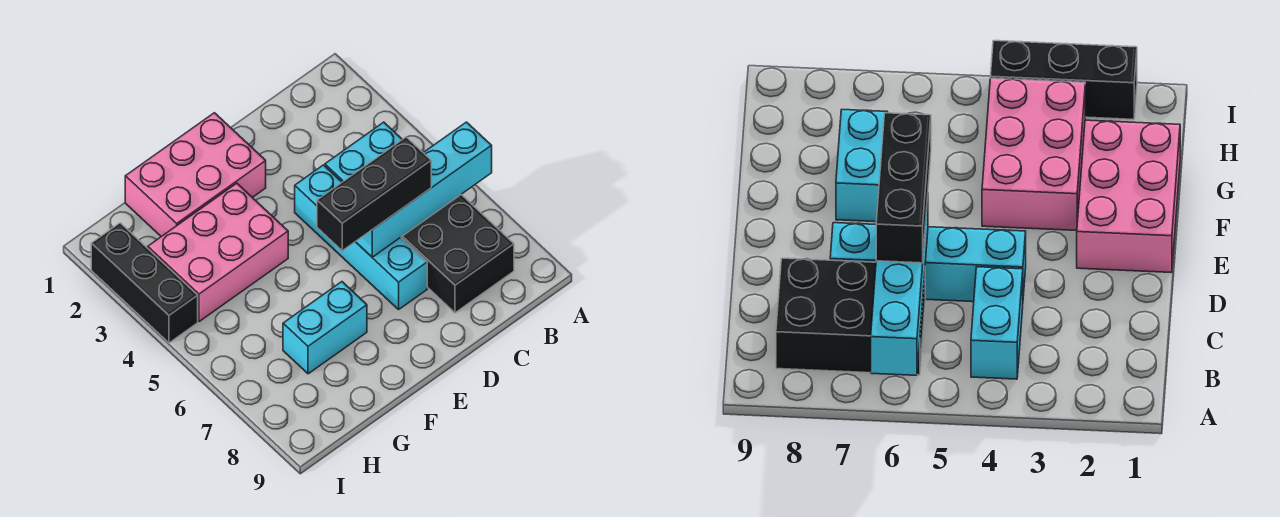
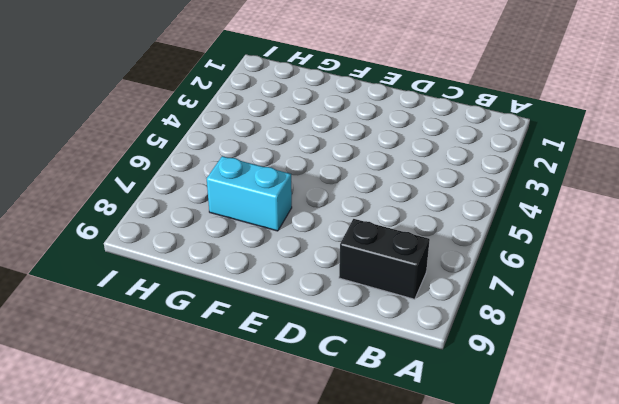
black 1x2 brick [339,219,430,299] -> black 2x3 brick [401,195,514,313]
none -> cyan 1x2 brick [325,122,402,182]
none -> cyan 1x4 brick [295,165,427,309]

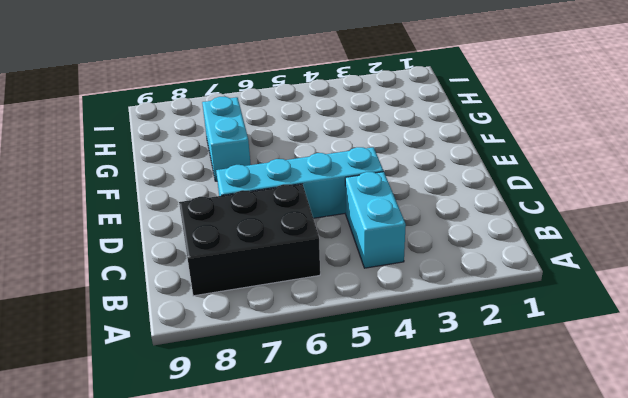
none -> pink 2x3 brick [125,113,266,237]
none -> pink 2x3 brick [148,183,288,322]

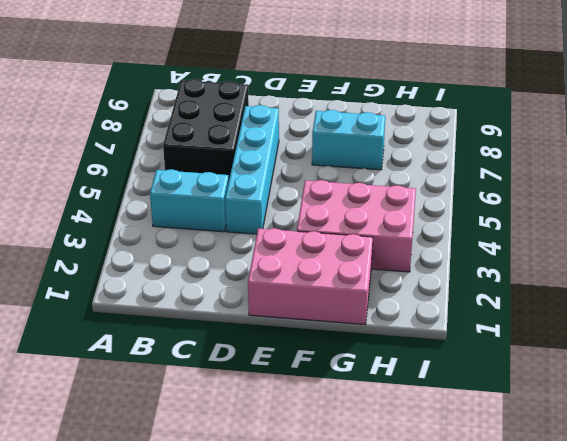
none -> black 1x3 brick [91,223,198,343]
none -> cyan 1x4 brick [356,122,492,257]

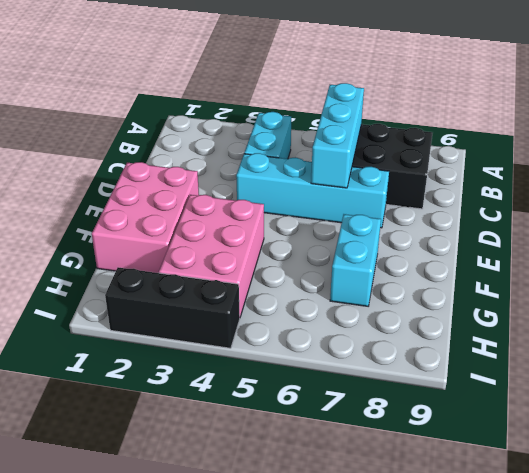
cyan 1x3 brick [311,83,364,188] -> cyan 1x4 brick [356,122,492,257]
none -> black 1x3 brick [317,137,431,251]

